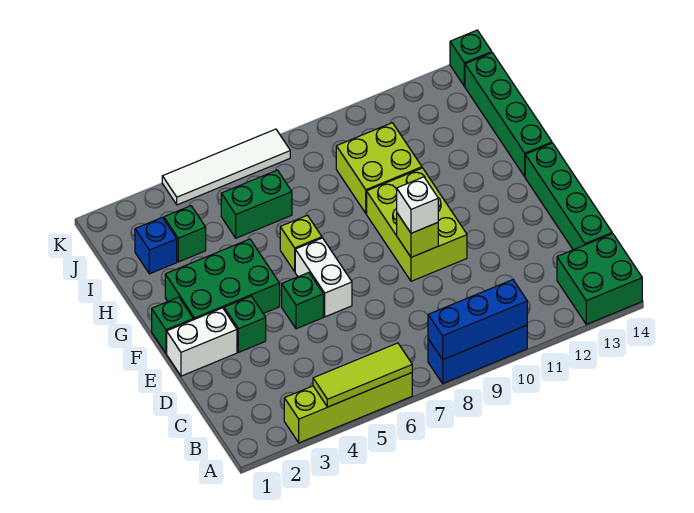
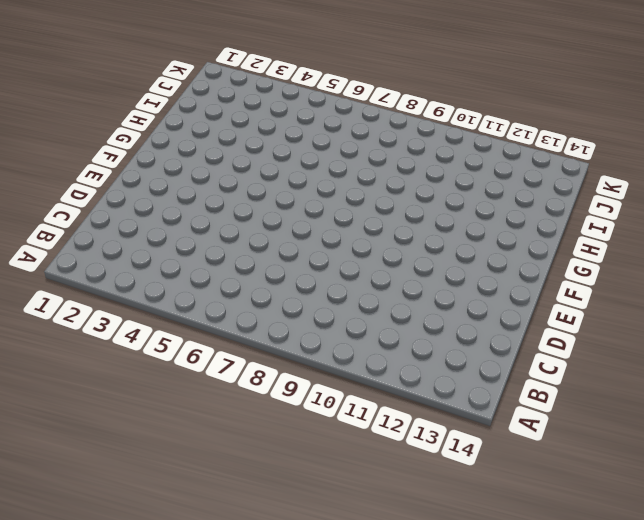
none -> lime 1x4 brick [284,373,412,443]
none -> blue 1x3 brick [428,325,527,383]
none -> green 2x2 brick [557,234,642,324]

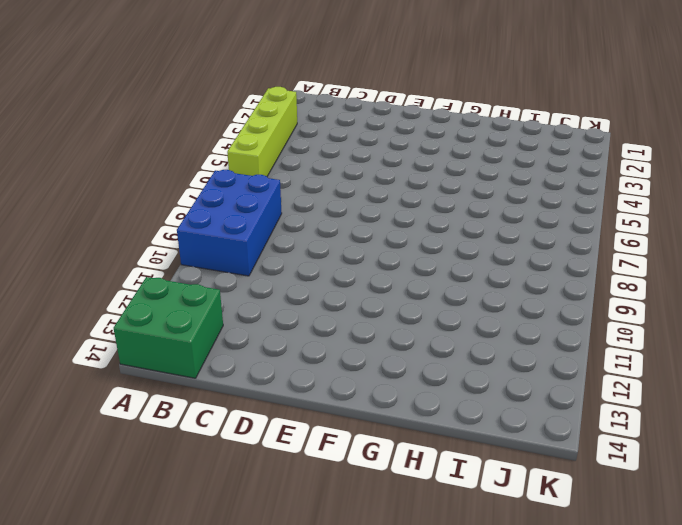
blue 2x3 brick [177,170,282,276] -> blue 1x3 brick [428,325,527,383]
none -> green 1x4 brick [525,143,612,250]
none -> white 1x2 brick [167,308,237,376]
none -> green 1x1 brick [224,296,266,352]

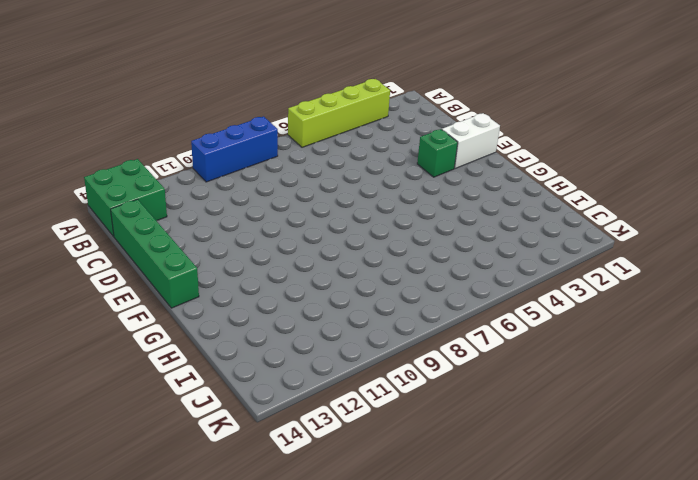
none -> green 1x1 brick [282,272,323,329]
none -> white 1x2 brick [295,238,352,317]
none -> lime 2x3 brick [367,168,467,281]

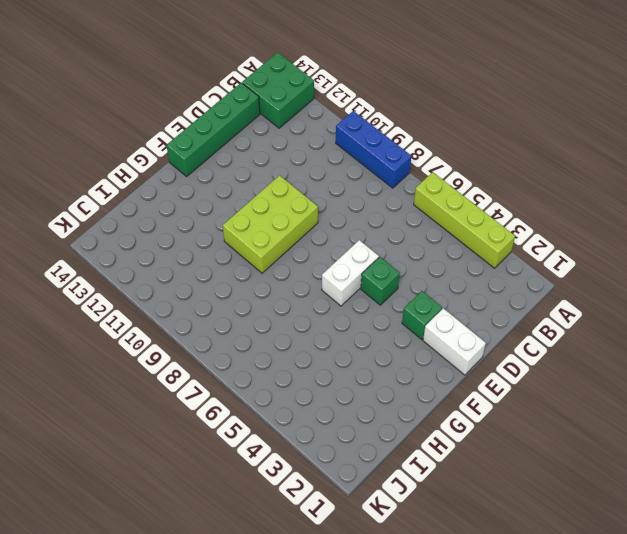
none -> green 1x1 brick [152,297,193,353]
none -> green 2x3 brick [165,239,280,320]
none -> lime 1x1 brick [280,215,322,271]

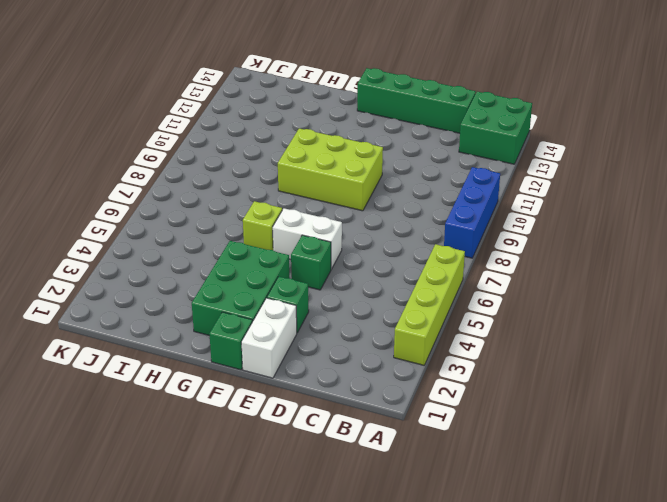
none -> green 1x4 brick [465,53,552,177]
none -> lime 2x2 brick [336,123,422,213]
none -> blue 1x1 brick [135,218,177,274]

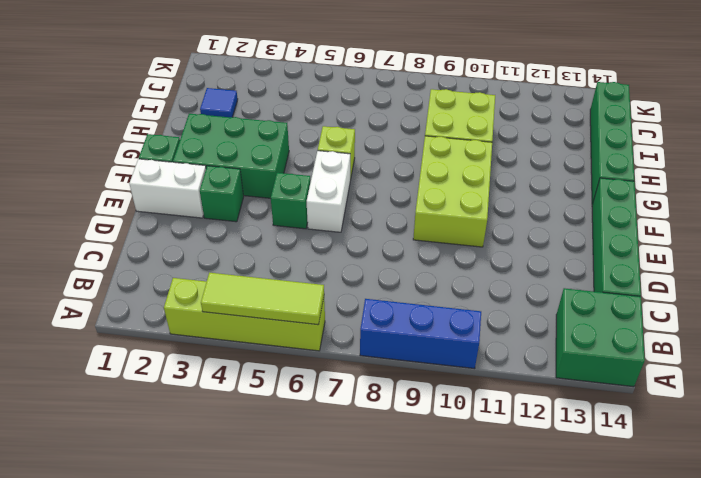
blue 1x1 tile [200,88,238,117] -> blue 1x1 brick [135,218,177,274]
none -> green 1x1 brick [164,206,206,262]
none -> green 1x2 brick [221,170,292,238]
none -> white 1x4 tile [162,129,290,205]

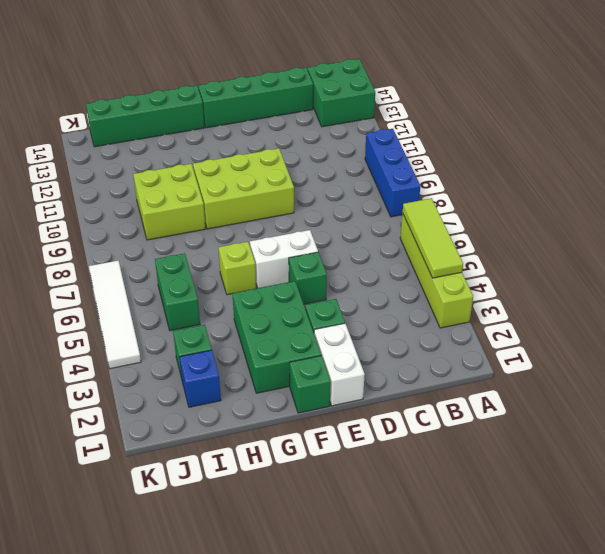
none -> green 1x1 brick [450,30,492,86]
none -> blue 1x3 brick [428,280,527,360]
none -> lime 1x1 brick [397,213,438,257]

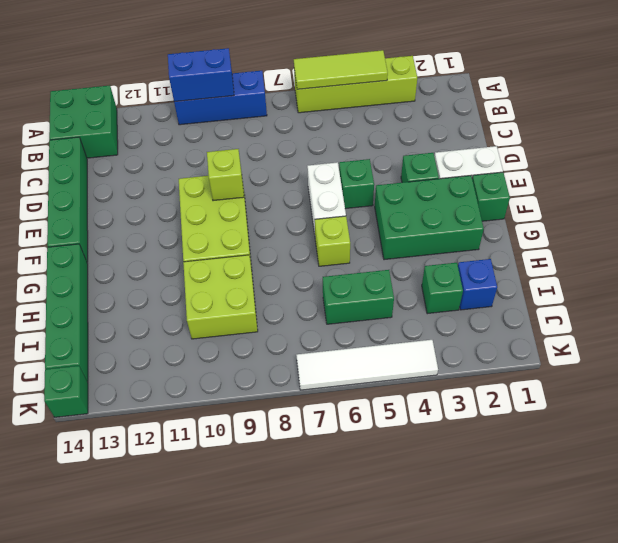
blue 1x2 brick [168,48,234,102] -> blue 1x3 brick [428,280,527,360]
none -> white 1x1 brick [397,177,438,233]

